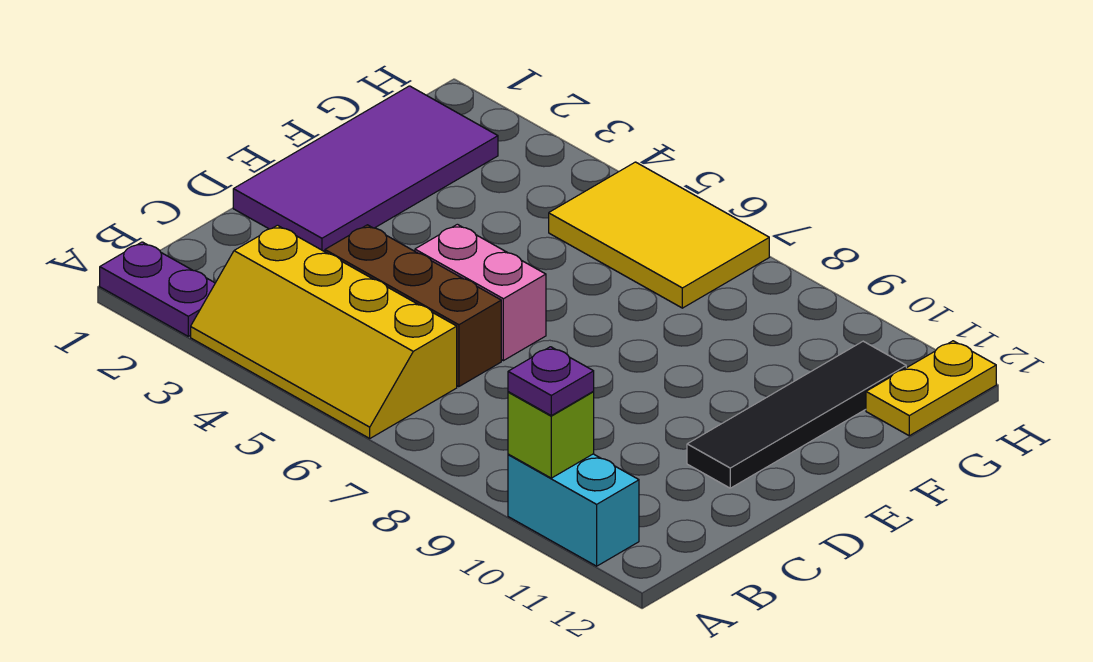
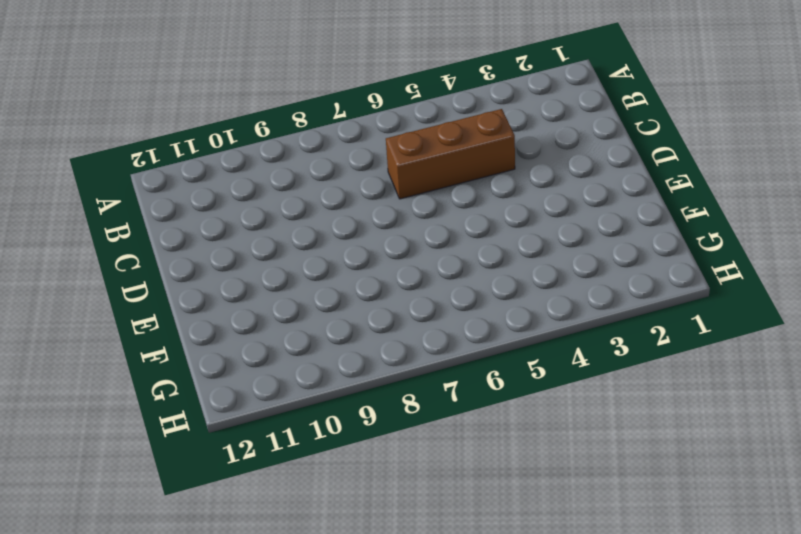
none -> purple 1x2 plate [100,242,215,336]
none -> yellow 2x4 slope [191,225,457,438]

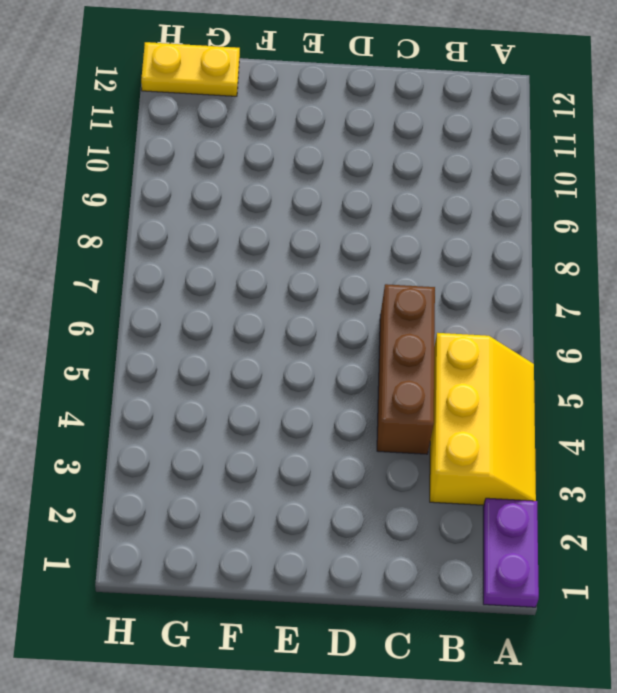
yellow 2x3 slope [430,333,536,505] -> yellow 2x4 slope [191,225,457,438]
none -> cyan 1x2 brick [508,454,639,566]
none -> purple 2x4 tile [233,86,498,252]

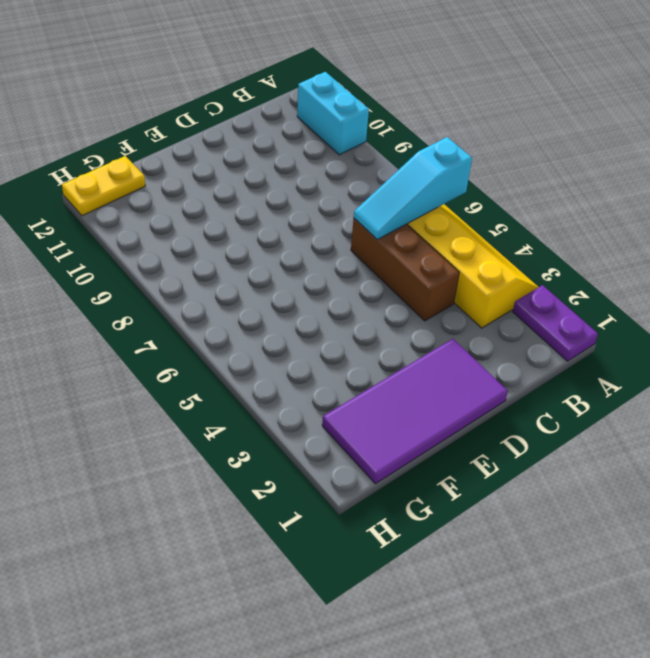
cyan 1x3 slope [354,137,472,239] -> none
none -> pink 1x2 brick [415,224,546,361]
none -> black 1x4 tile [687,341,906,488]

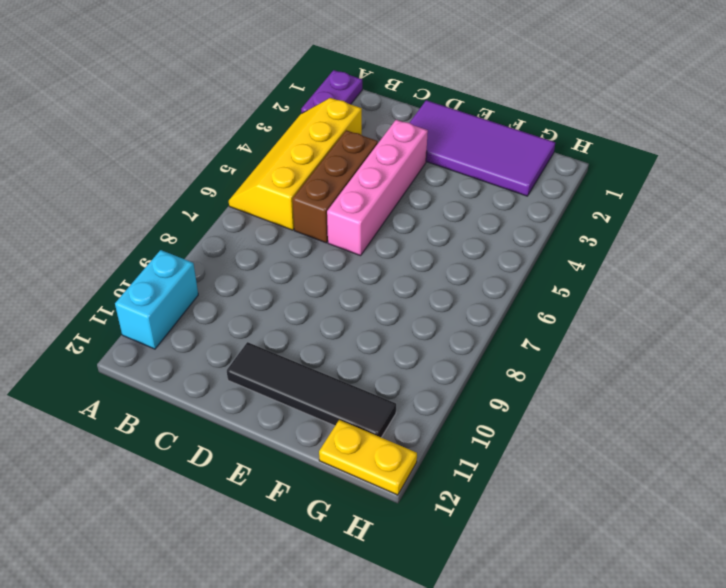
pink 1x4 brick [327,120,428,256] -> pink 1x2 brick [415,224,546,361]
none -> yellow 2x3 tile [549,162,769,308]
none -> lime 1x1 brick [508,392,594,478]

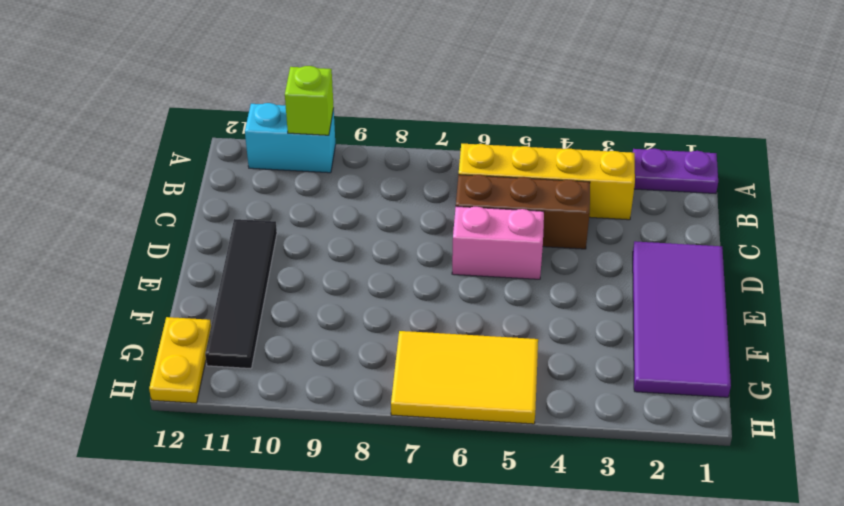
none -> purple 1x1 plate [508,347,594,416]

